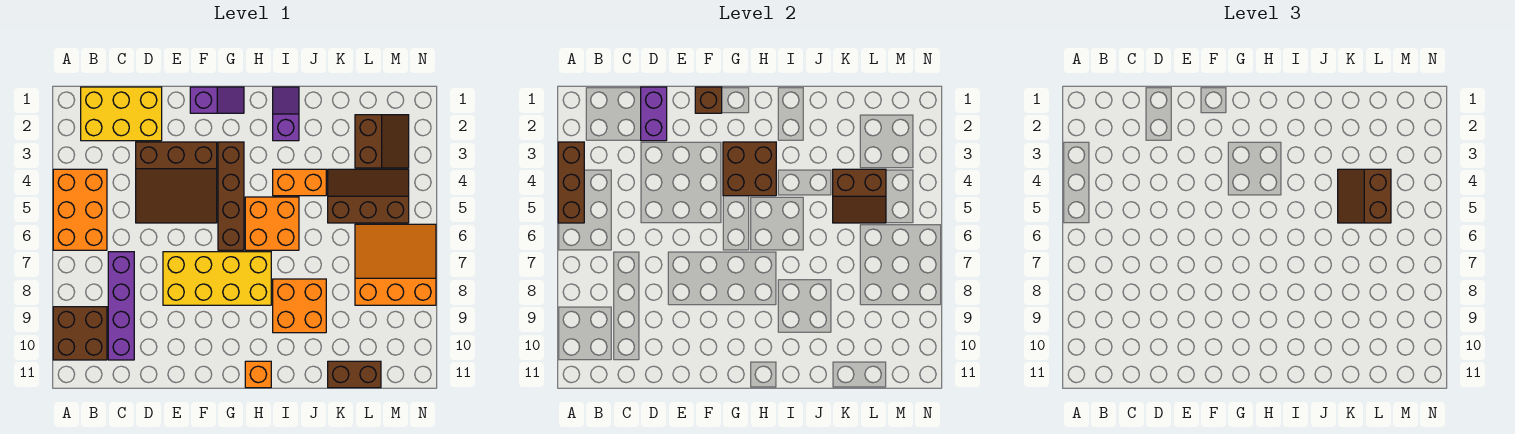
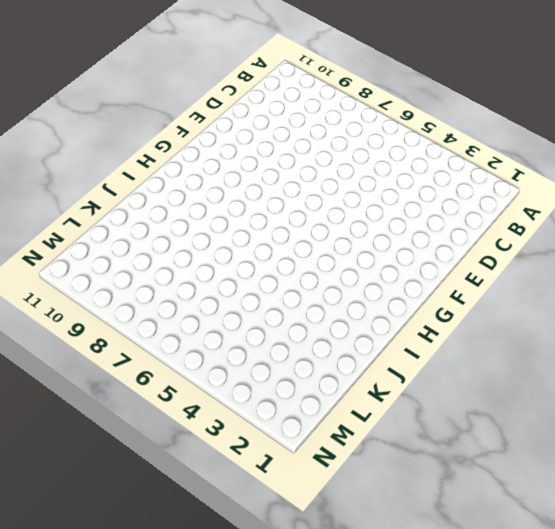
none -> orange 2x3 brick [53,169,107,250]
none -> brown 2x2 brick [53,307,107,360]
none -> yellow 2x3 brick [81,87,162,141]

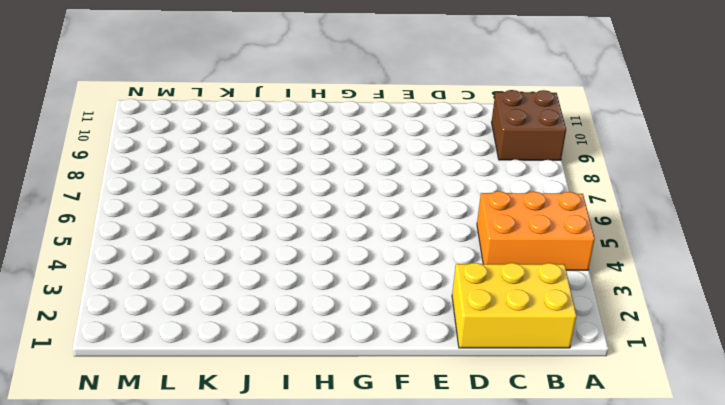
orange 2x3 brick [477,191,595,270] -> orange 2x3 brick turned to [53,169,107,250]
none -> purple 1x4 brick [108,252,134,360]
none -> brown 3x3 slope [136,142,217,223]
none -> yellow 2x4 brick [163,252,271,305]

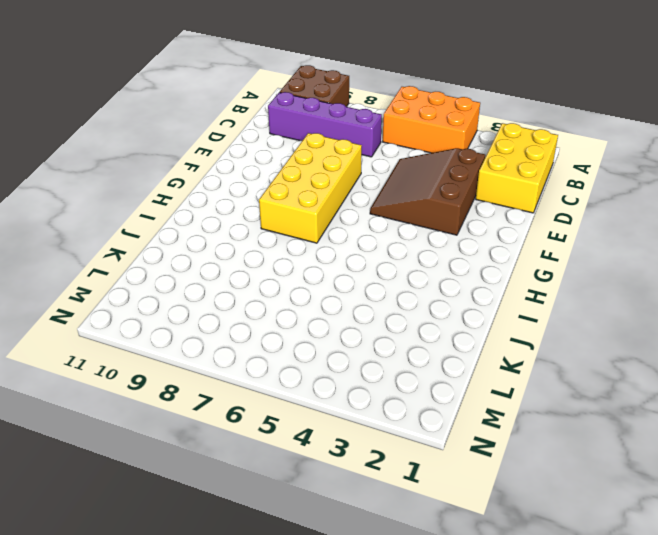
none -> purple 1x2 slope [190,87,244,113]
none -> brown 1x4 brick [218,142,244,250]
none -> orange 2x2 brick [245,197,299,250]

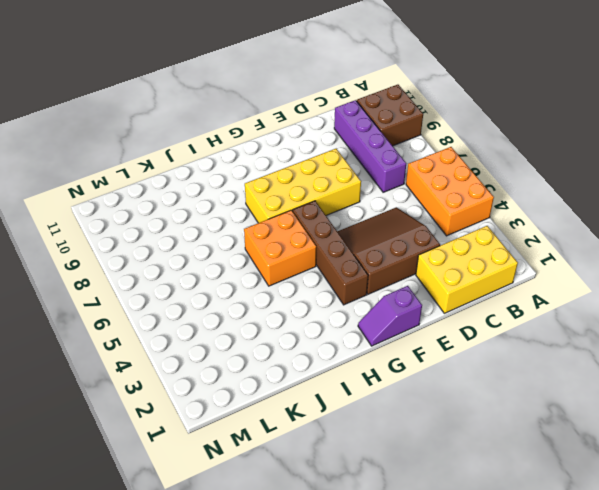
none -> orange 1x1 brick [245,361,271,388]
none -> purple 1x2 slope [273,87,299,141]
none -> orange 1x2 brick [273,169,326,196]

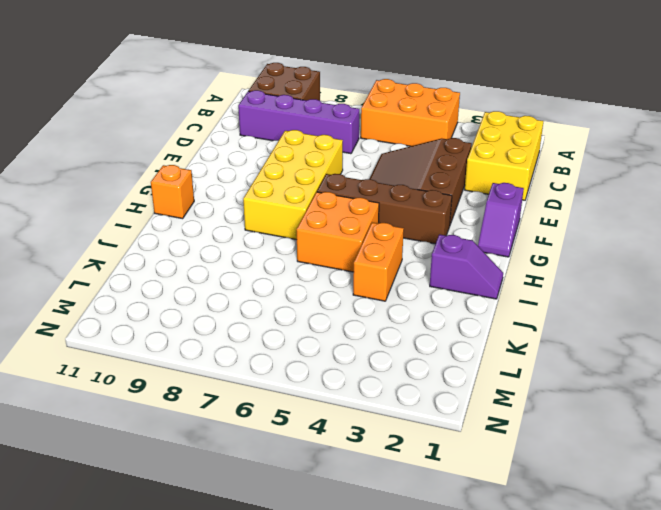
none -> orange 2x2 brick [273,279,326,333]
none -> brown 2x3 slope [328,169,409,223]
none -> brown 1x2 brick [328,361,381,388]

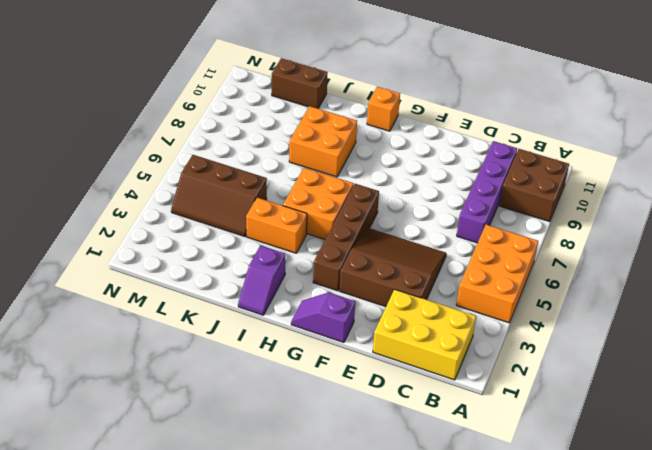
none -> yellow 2x4 brick [163,252,271,305]
none -> brown 2x2 slope [355,115,409,168]
none -> orange 3x3 slope [355,224,436,305]

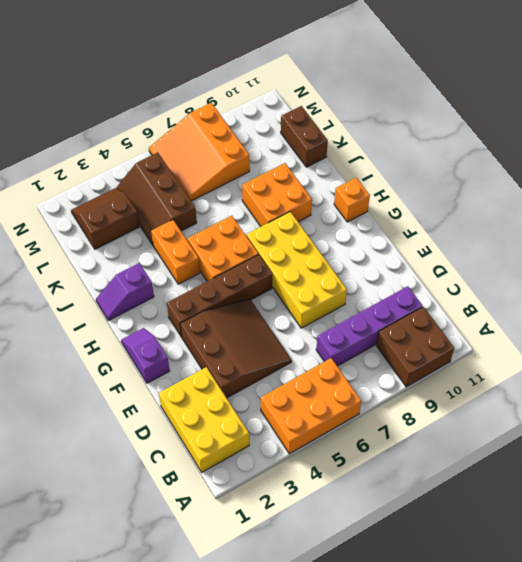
none -> brown 1x3 brick [558,142,584,223]
none -> purple 1x2 brick [641,87,667,141]
none -> brown 1x1 brick [695,87,722,113]

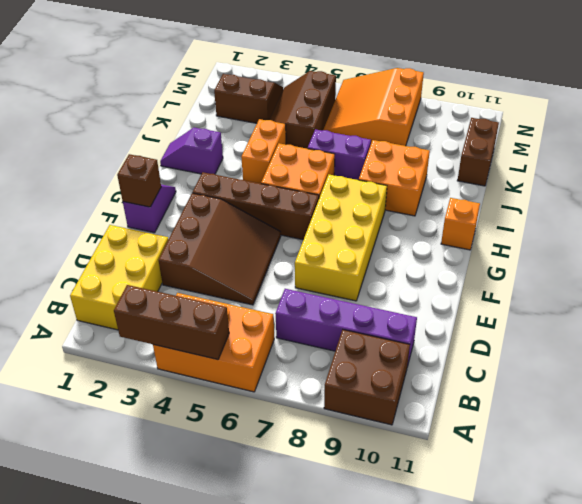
purple 1x2 brick [308,129,371,180] -> purple 1x2 brick moved to [641,87,667,141]
none -> brown 2x2 brick [723,142,776,196]
none -> brown 2x2 slope [833,169,886,223]
none -> brown 2x2 slope [1338,169,1391,223]

